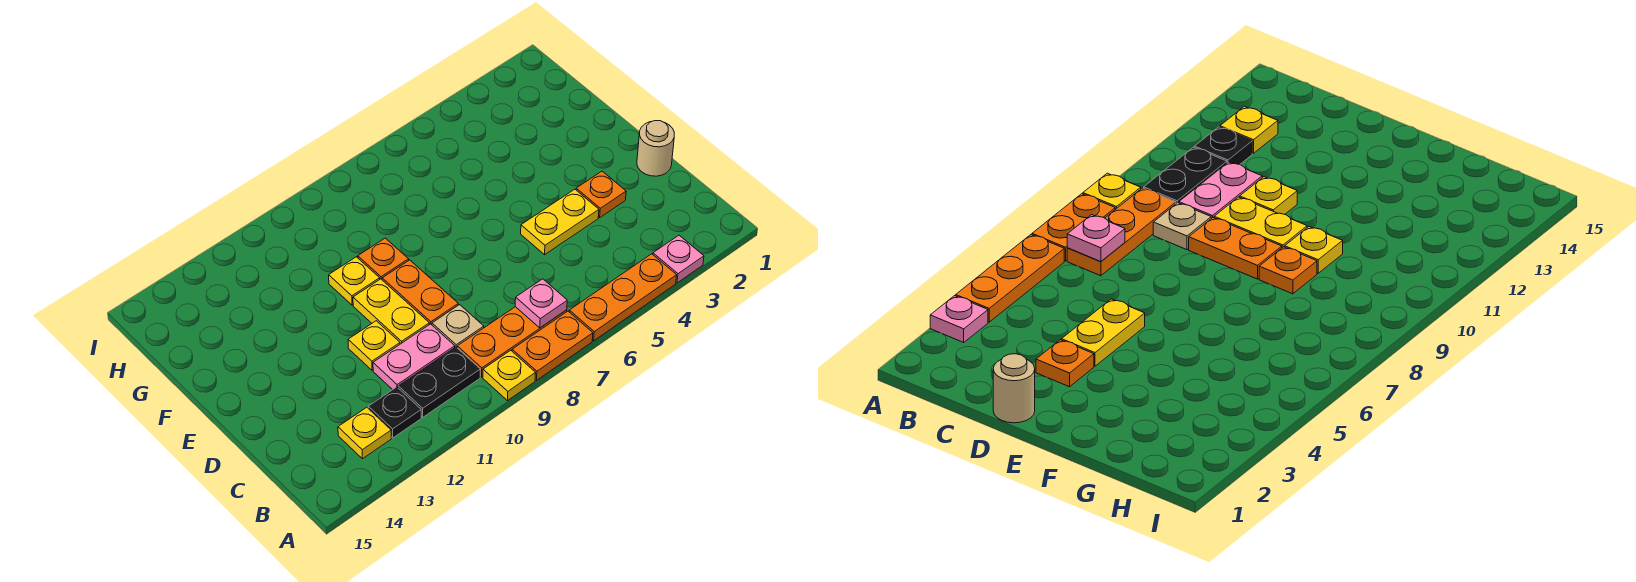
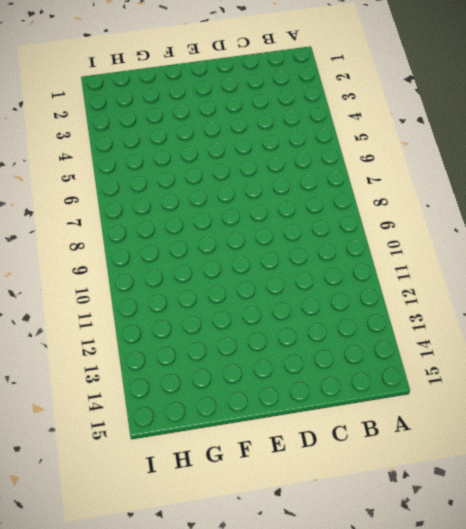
none -> pink 1x1 plate [653,235,704,283]
none -> orange 1x3 plate [569,254,677,341]
none -> orange 1x2 plate [512,311,593,380]

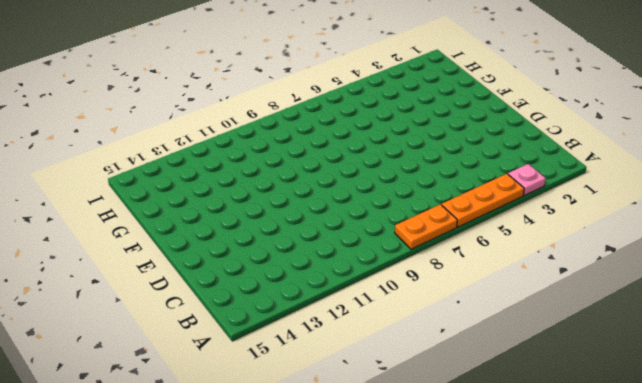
none -> yellow 1x1 plate [483,350,536,401]
none -> orange 1x3 plate [457,307,567,377]
none -> black 1x2 plate [398,347,480,417]

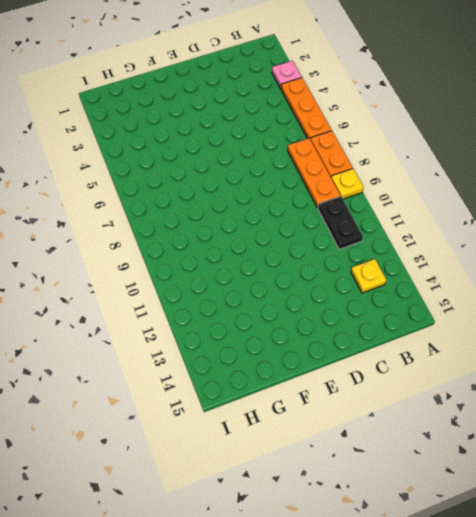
none -> black 1x1 plate [368,387,421,438]
none -> tan 1x1 plate [432,305,484,347]
none -> pink 1x2 plate [373,324,455,390]

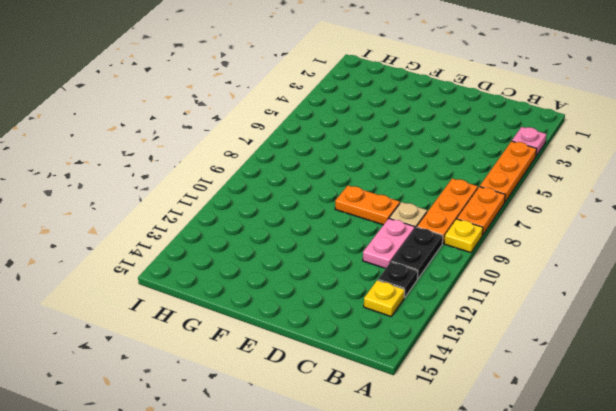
none -> tan 1x1 round brick [637,121,674,176]
none -> orange 1x1 plate [576,171,626,218]
none -> yellow 1x2 plate [521,189,599,255]

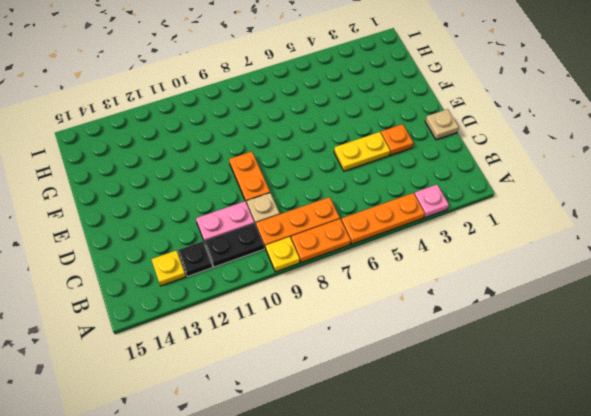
tan 1x1 plate [425,109,459,140] -> tan 1x1 round brick [637,121,674,176]
none -> yellow 1x2 plate [353,279,429,344]
none -> yellow 1x1 plate [348,321,400,370]
none -> orange 1x1 plate [358,238,409,279]

